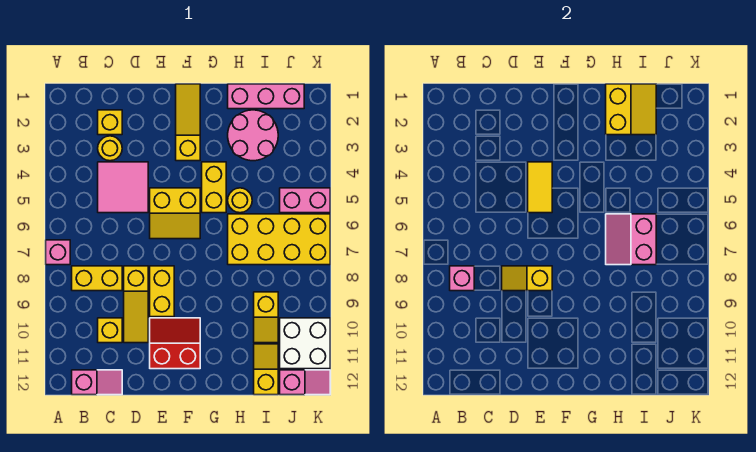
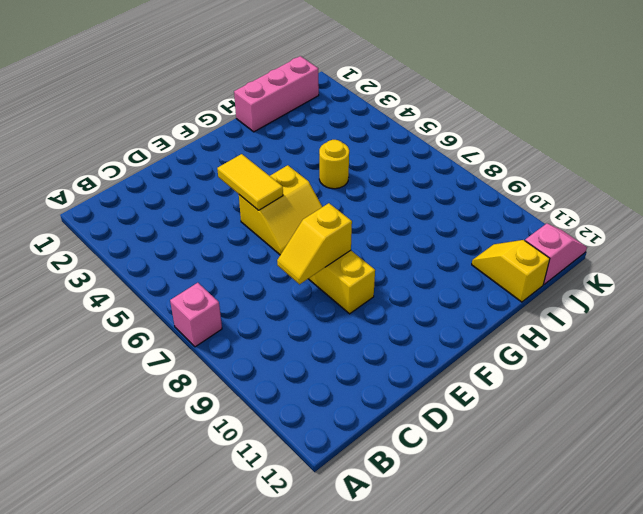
none -> yellow 1x2 brick [72,266,122,291]
none -> pink 1x2 slope [72,370,122,395]
none -> yellow 1x1 brick [98,110,122,135]

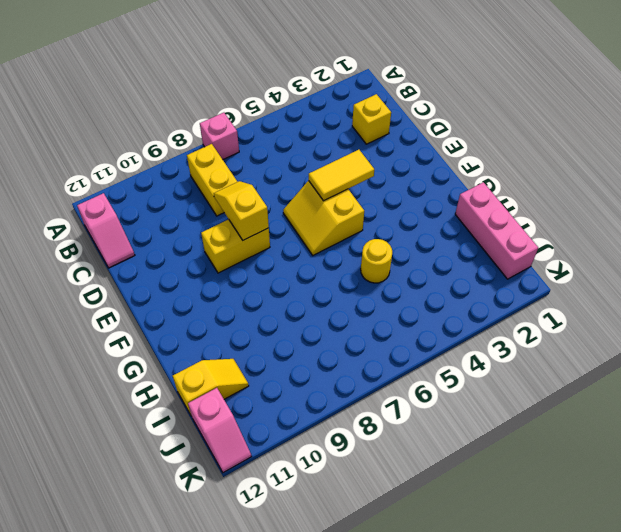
none -> yellow 1x1 round brick [98,136,122,161]
none -> pink 2x2 tile [98,162,148,213]
none -> yellow 1x1 brick [98,318,122,343]

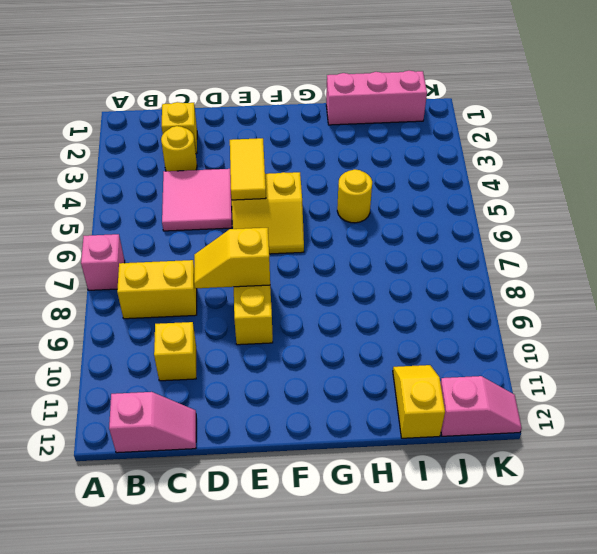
none -> yellow 1x3 slope [124,266,148,343]
none -> red 2x2 slope [150,318,200,369]
none -> yellow 1x3 slope [176,84,200,161]

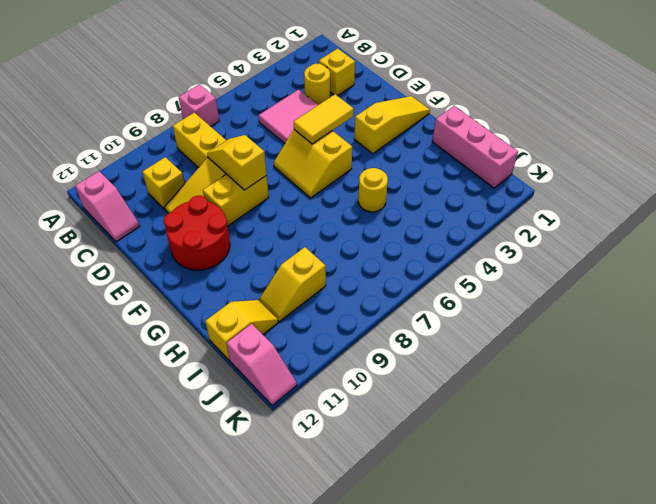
red 2x2 round brick [164,196,230,270] -> red 2x2 slope [150,318,200,369]
none -> yellow 1x2 brick [202,162,226,213]
none -> pink 2x2 round brick [228,110,278,161]
none -> yellow 2x4 brick [228,214,330,265]

